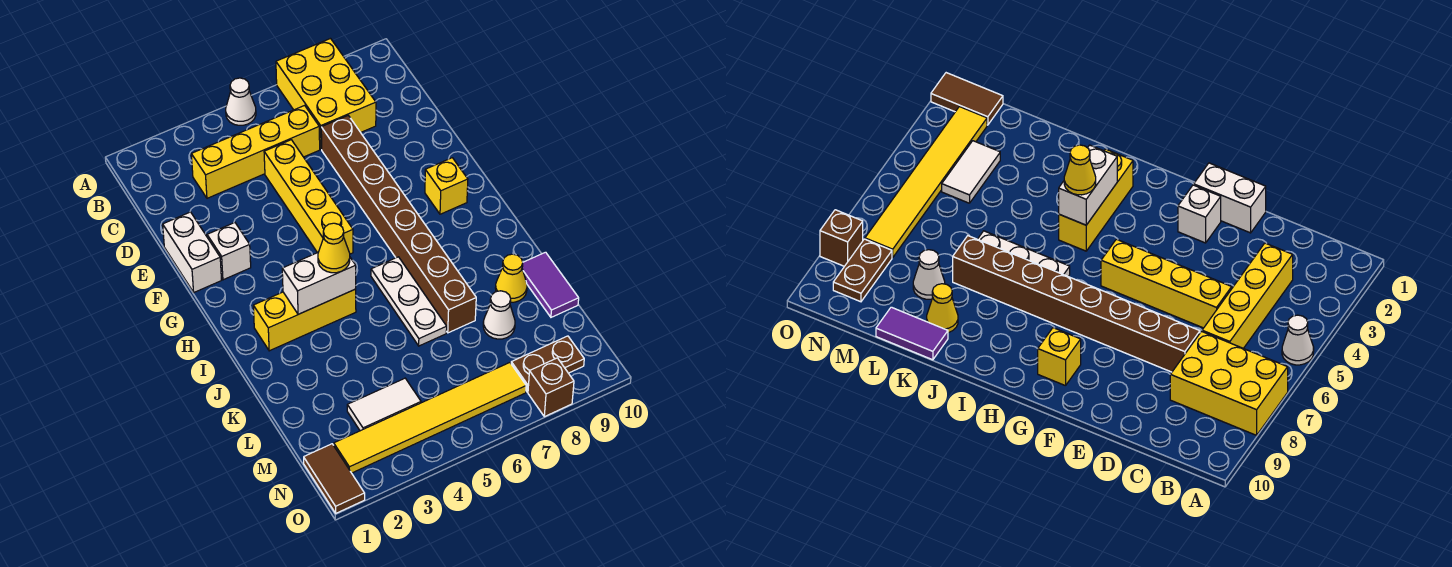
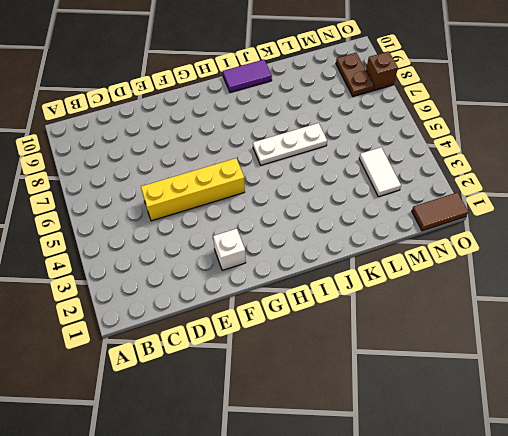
purple 1x2 tile [223,60,272,93] -> purple 1x2 tile moved to [522,252,579,317]
none -> white 1x1 cone [226,78,256,125]
none -> yellow 2x3 brick [276,39,376,149]
none -> yellow 1x4 brick [191,106,320,198]

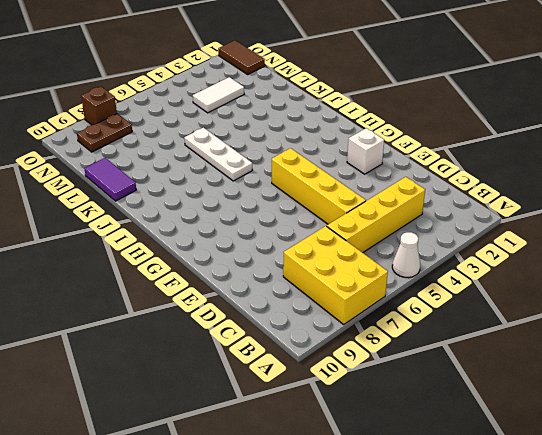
none -> brown 1x8 brick [321,116,476,333]
none -> white 1x2 brick [163,212,221,292]
none -> yellow 1x1 brick [425,158,468,214]

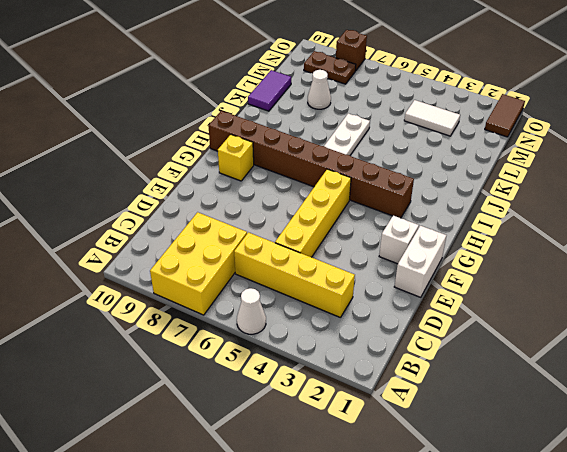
brown 1x8 brick [208,111,414,218] -> brown 1x8 brick turned to [321,116,476,333]
none -> yellow 1x3 brick [253,289,356,351]
none -> yellow 1x1 cone [496,254,527,302]
none -> yellow 1x6 tile [334,363,526,473]

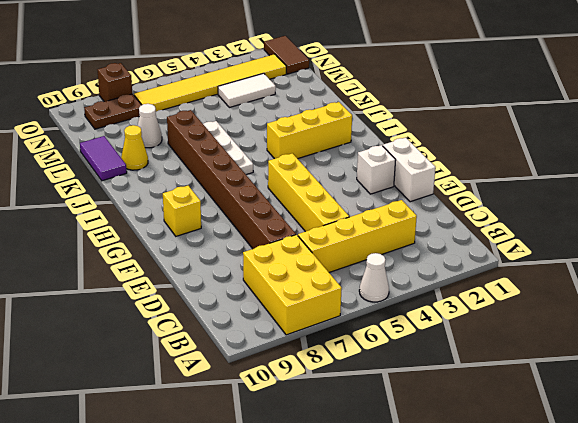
none -> white 1x2 brick [282,253,356,314]
none -> yellow 1x1 cone [318,223,350,273]

